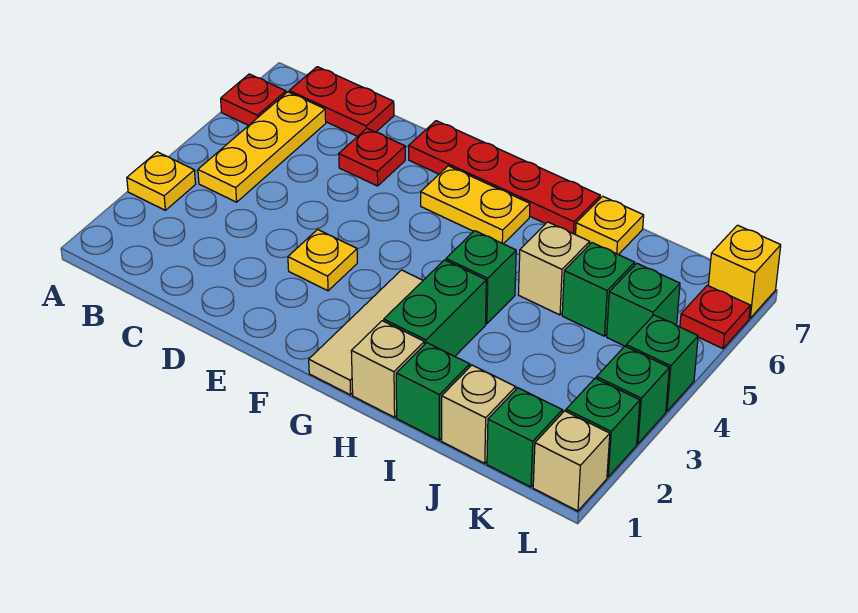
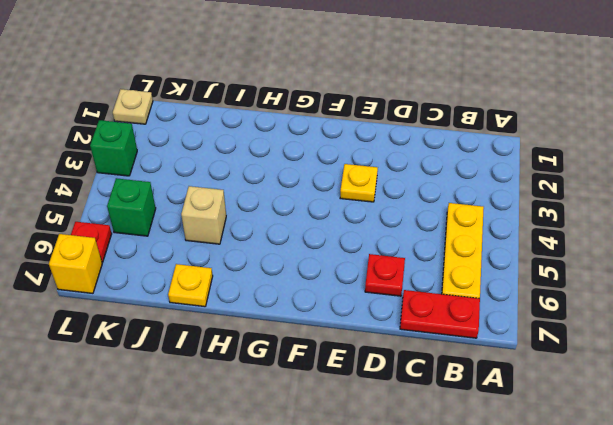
tan 1x1 plate [113,89,153,124] -> tan 1x1 brick [533,411,610,511]
none -> yellow 1x1 plate [127,152,196,210]
none -> red 1x1 plate [221,74,286,125]
none -> red 1x4 plate [409,121,600,234]

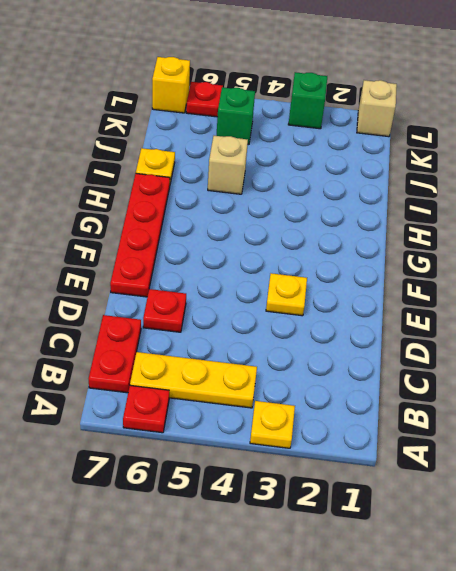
none -> yellow 1x2 plate [421,166,530,244]
none -> tan 1x3 tile [309,270,423,395]
none -> tan 1x1 brick [351,321,424,417]

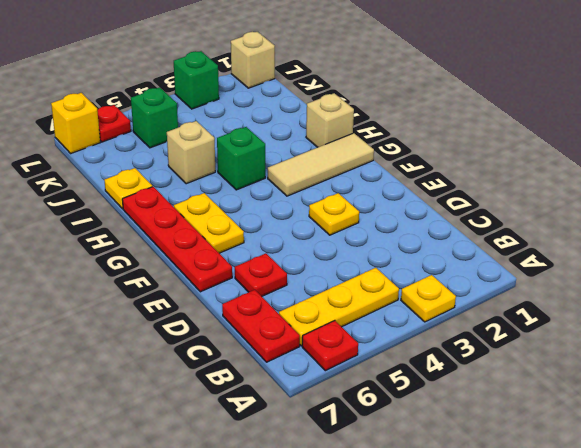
none -> green 1x2 brick [384,260,486,356]
none -> green 1x1 brick [396,343,470,440]
none -> tan 1x1 brick [441,365,516,463]

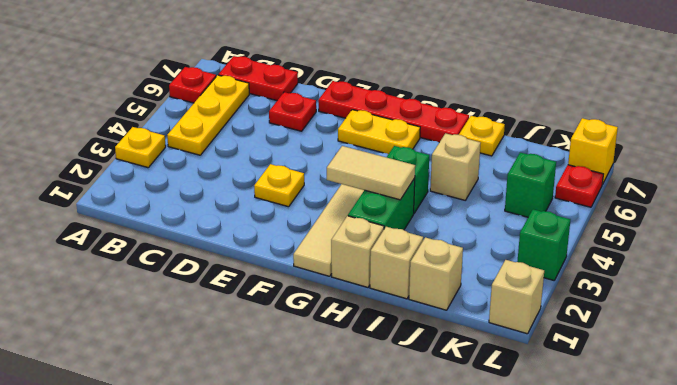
tan 1x2 tile [327,146,415,200] -> none
tan 1x1 brick [370,227,423,299] -> green 1x1 brick [396,343,470,440]
none -> green 1x1 brick [562,243,635,336]
none -> green 1x1 brick [487,388,562,487]
none -> green 1x1 brick [566,378,640,477]

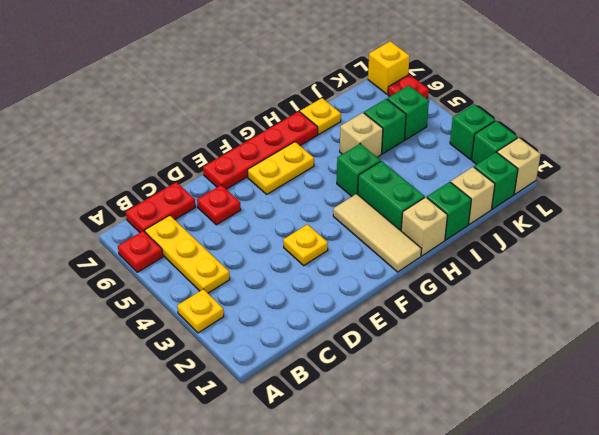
none -> green 1x1 brick [626,315,698,411]

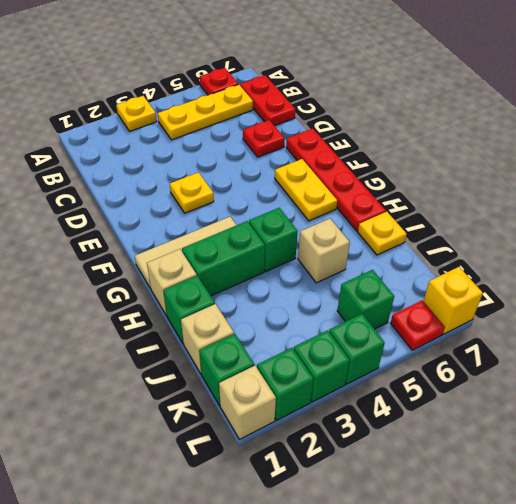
none -> green 1x1 brick [562,243,635,336]

